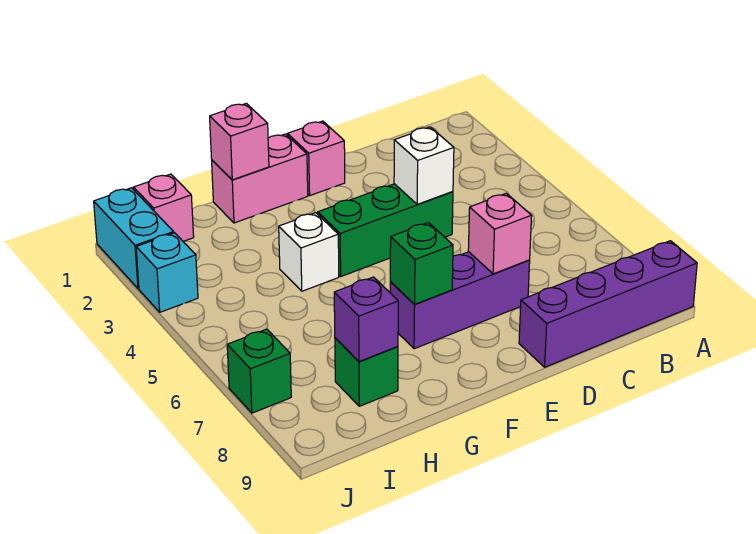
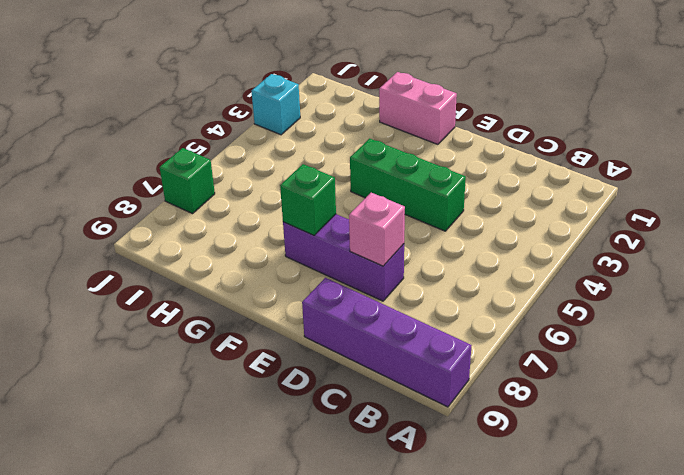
none -> pink 1x1 brick [287,121,345,195]
none -> white 1x1 brick [279,213,339,291]
none -> green 1x1 brick [335,338,398,406]

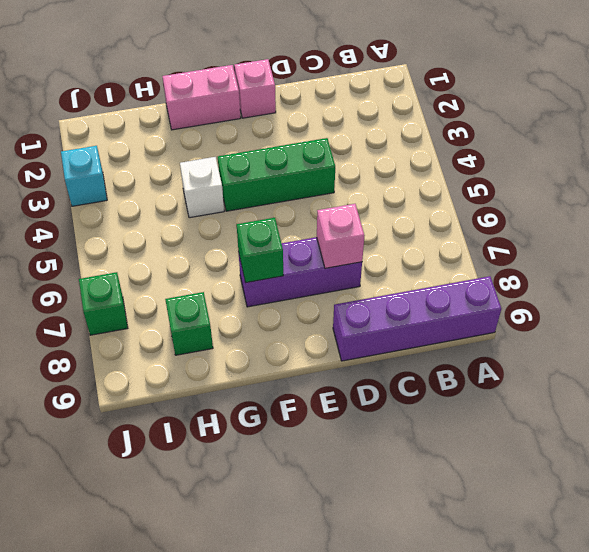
none -> pink 1x1 brick [134,174,194,242]
none -> cyan 1x2 brick [94,188,174,289]
none -> white 1x1 brick [394,127,454,204]

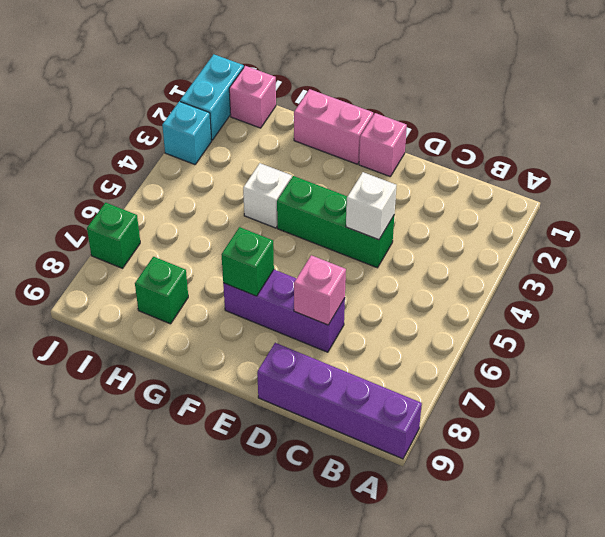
none -> pink 1x1 brick [210,103,269,180]
none -> purple 1x1 brick [334,277,398,362]

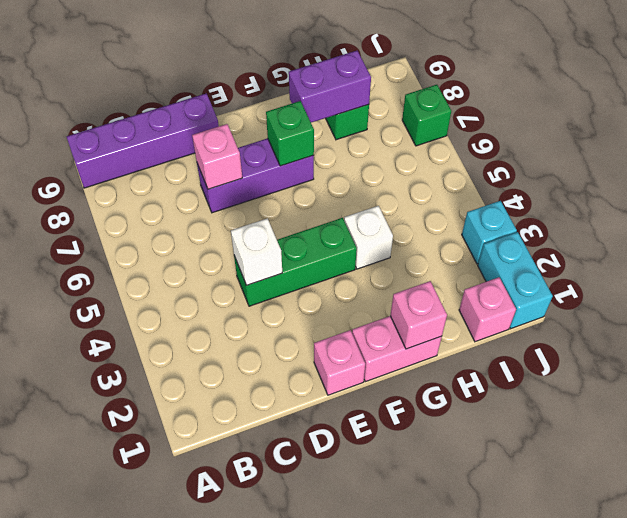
purple 1x2 brick [289,51,371,123] -> purple 1x1 brick [334,277,398,362]

